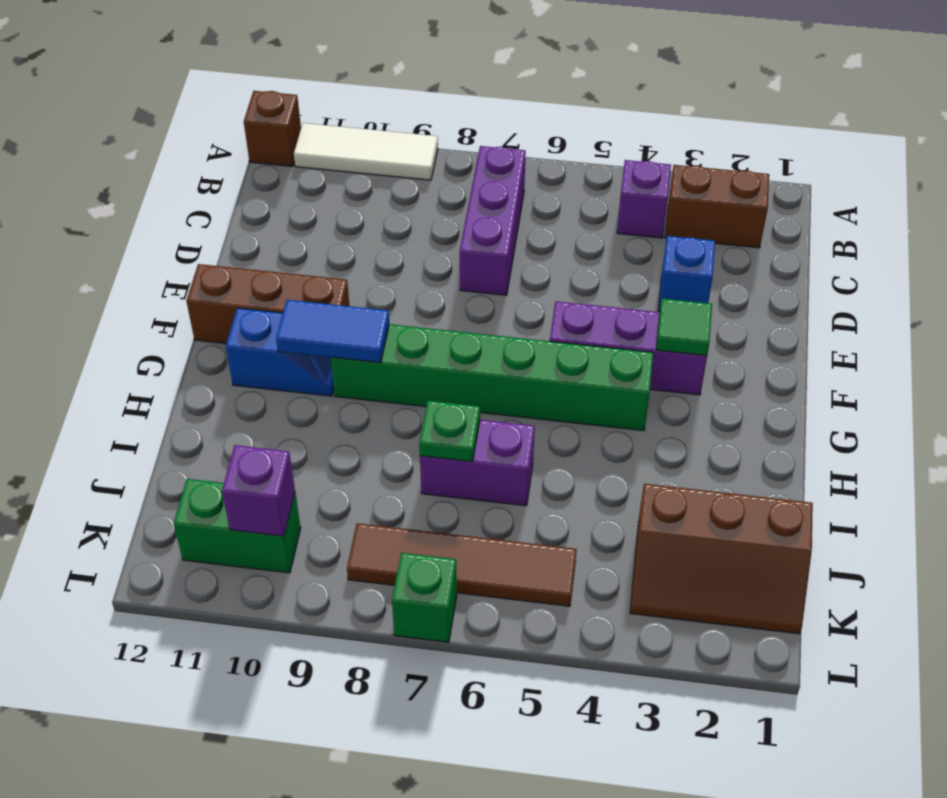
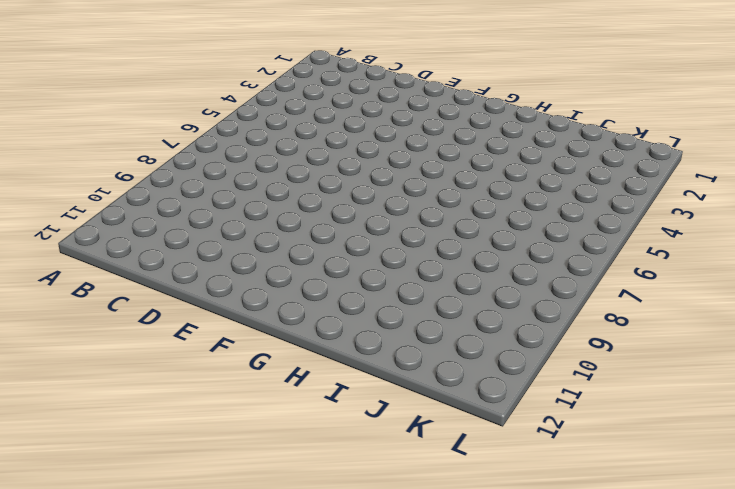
none -> white 1x3 tile [294,123,438,180]
none -> brown 1x1 brick [244,91,301,167]
none -> brown 1x2 brick [665,165,769,248]

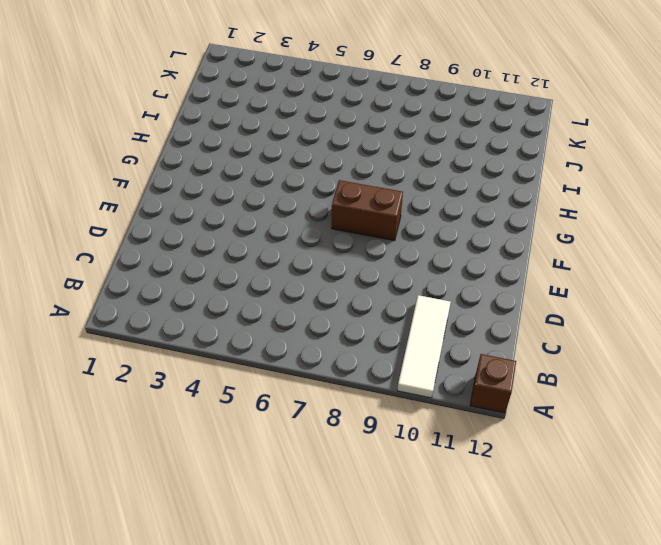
white 1x3 tile [397,295,451,398] -> white 1x3 tile turned to [294,123,438,180]
brown 1x2 brick [332,180,403,241] -> brown 1x2 brick moved to [665,165,769,248]
none -> purple 1x1 brick [617,160,671,238]
none -> purple 1x3 brick [460,146,526,295]
none -> blue 1x1 brick [658,236,715,311]

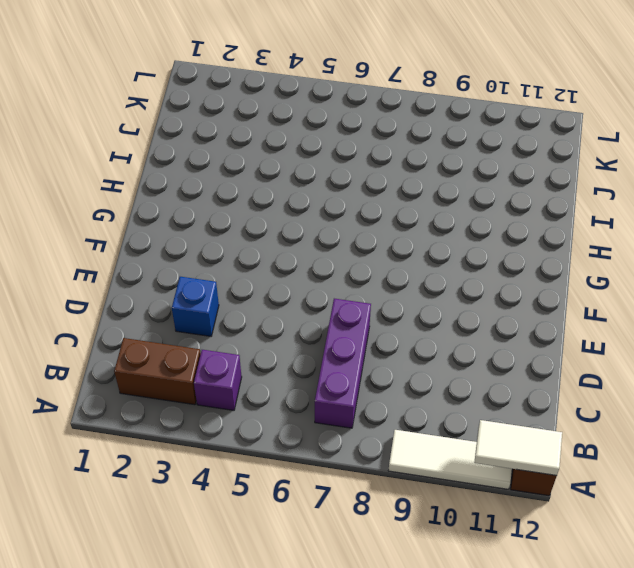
white 1x2 tile [474,420,562,476] -> none
none -> purple 1x3 brick [550,301,707,395]
none -> brown 1x3 brick [186,264,349,344]
none -> green 1x6 brick [331,324,653,431]

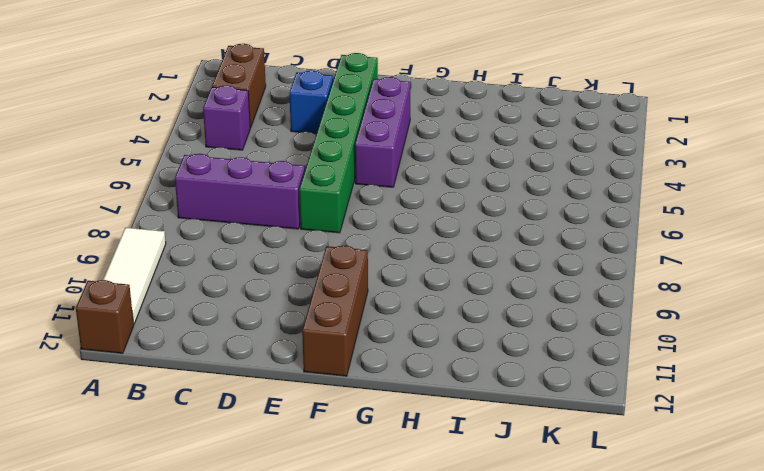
green 1x6 brick [299,53,378,233] -> green 1x6 brick moved to [331,324,653,431]
none -> blue 1x2 slope [226,308,334,396]
none -> purple 1x2 brick [420,420,535,506]
none -> brown 2x3 slope [630,484,813,634]

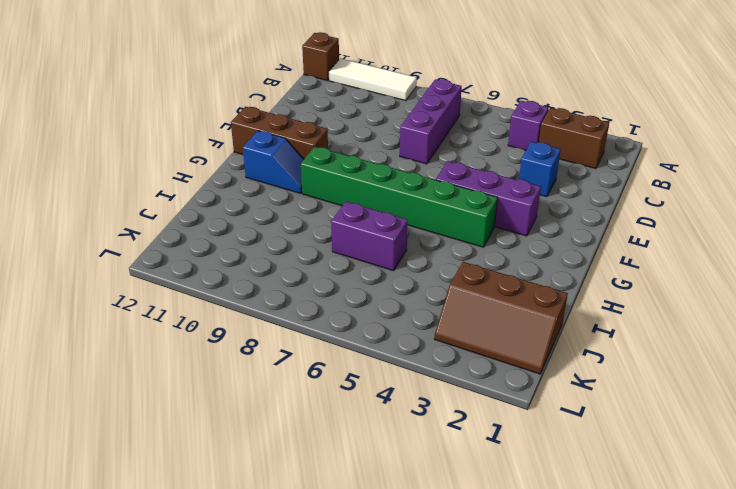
none -> brown 1x4 tile [347,523,577,606]
none -> green 1x2 brick [174,479,301,573]
none -> green 1x1 brick [392,553,457,642]

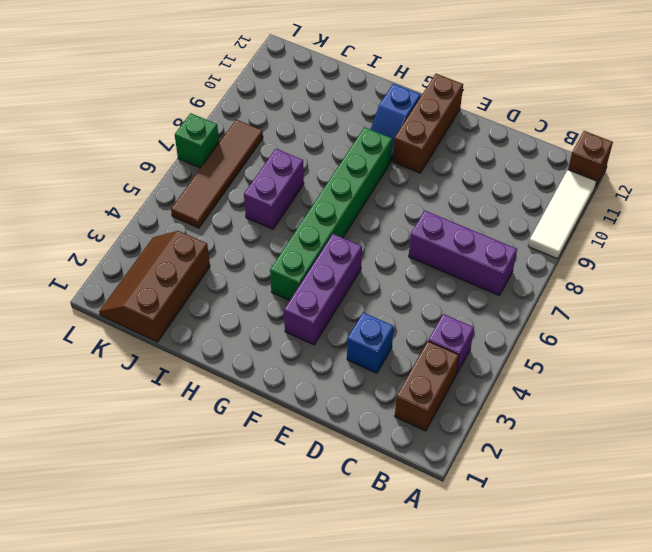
none -> green 1x2 brick [174,479,301,573]
none -> green 1x1 tile [656,299,712,356]
none -> blue 1x2 tile [276,300,389,363]

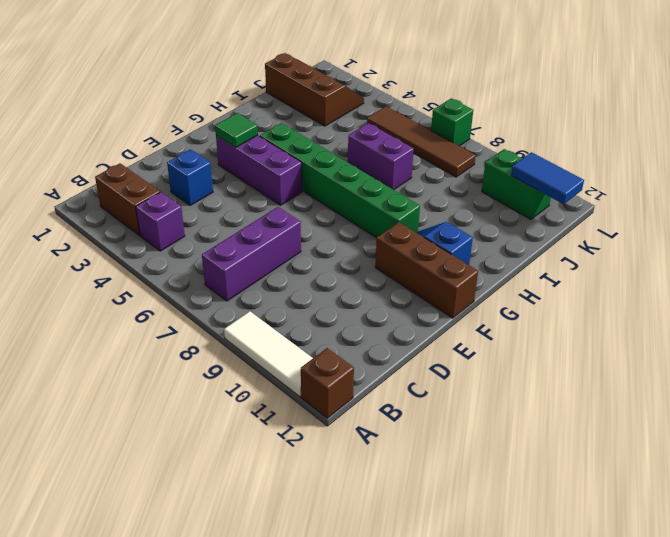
blue 1x2 tile [511,152,584,204] -> blue 1x2 tile moved to [276,300,389,363]
none -> green 1x1 plate [419,401,480,462]
none -> purple 1x1 brick [222,445,295,536]

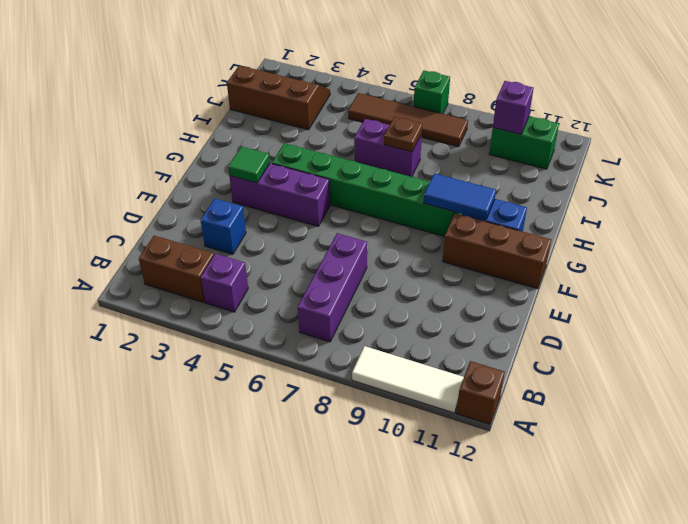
brown 1x1 plate [384,117,422,152] -> green 1x1 plate [419,401,480,462]

